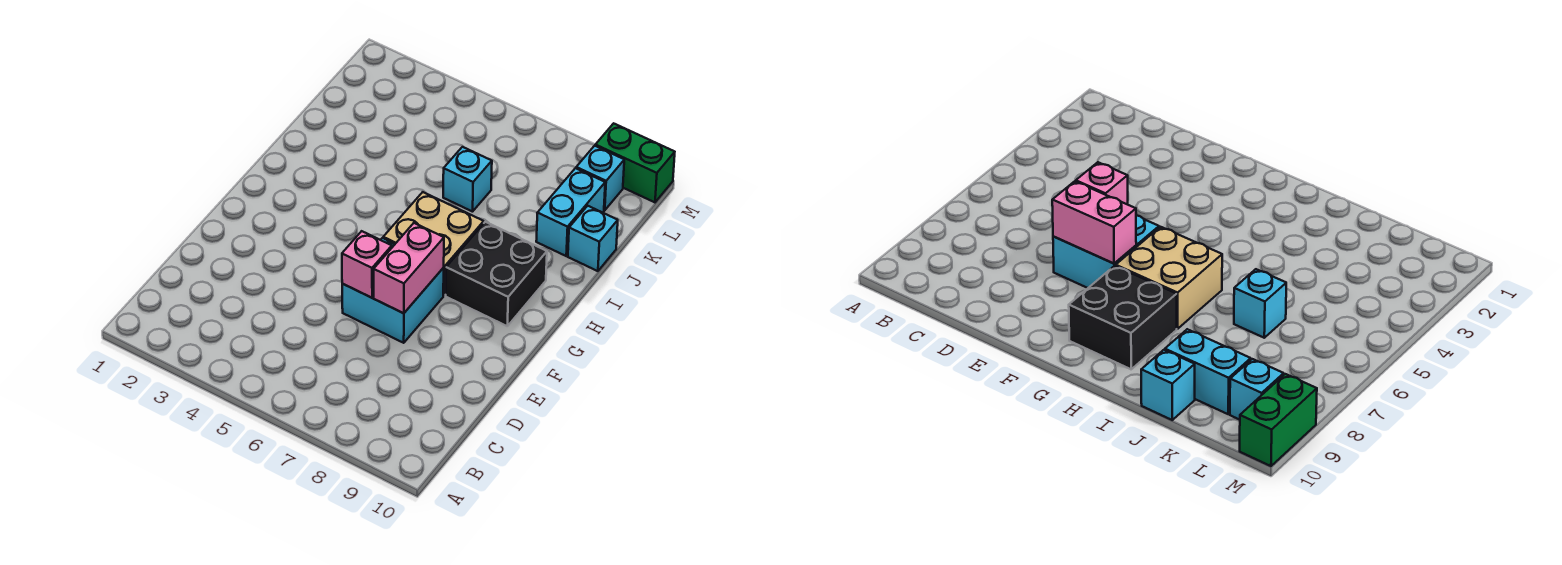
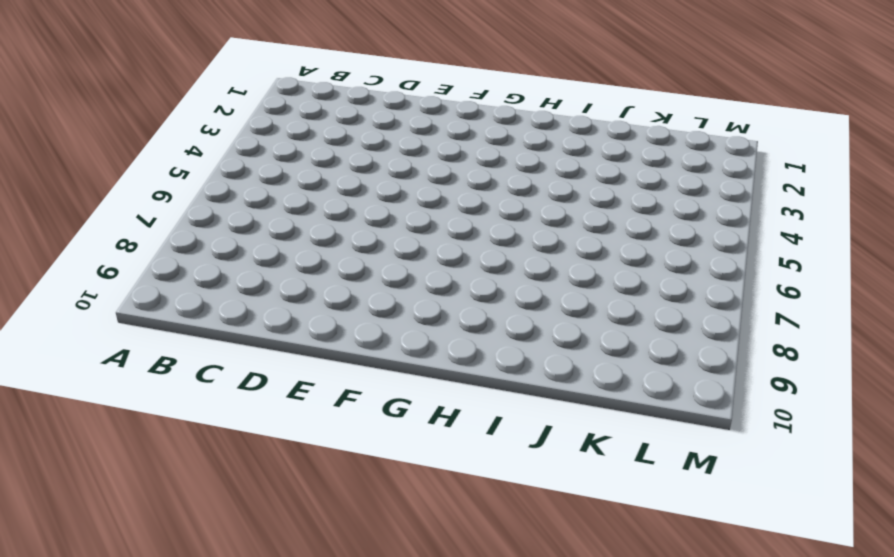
none -> cyan 2x2 brick [342,238,444,343]
none -> tan 2x2 brick [383,192,484,295]

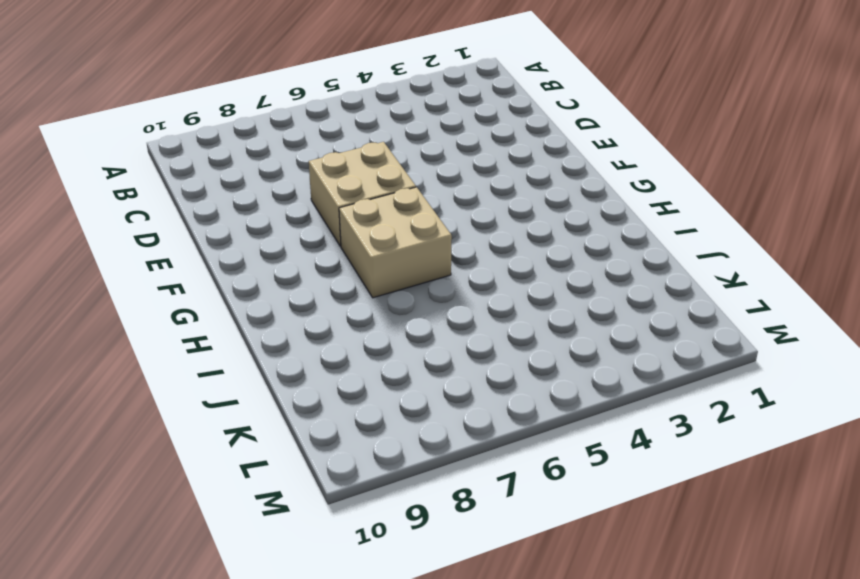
tan 2x2 brick [309,142,416,246] -> cyan 2x2 brick [342,238,444,343]
none -> black 2x2 brick [446,222,547,326]
none -> cyan 1x1 brick [443,147,492,212]

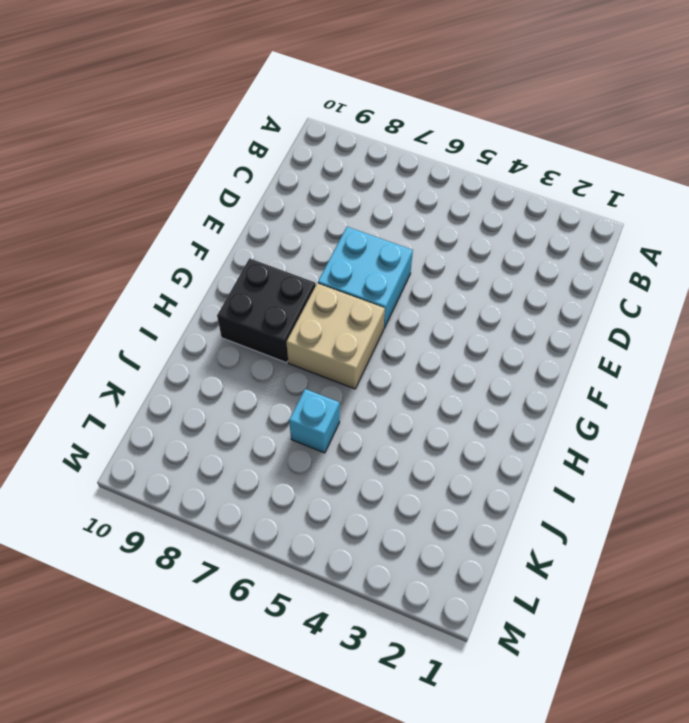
none -> cyan 1x2 brick [536,168,605,256]
none -> cyan 1x1 brick [568,206,618,271]

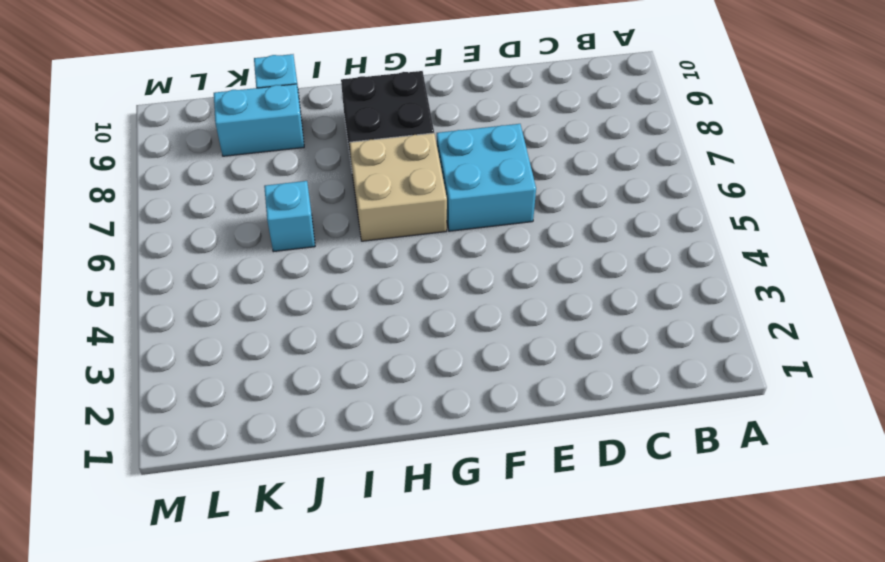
none -> cyan 1x1 brick [576,146,624,210]
none -> green 1x2 brick [595,123,675,202]

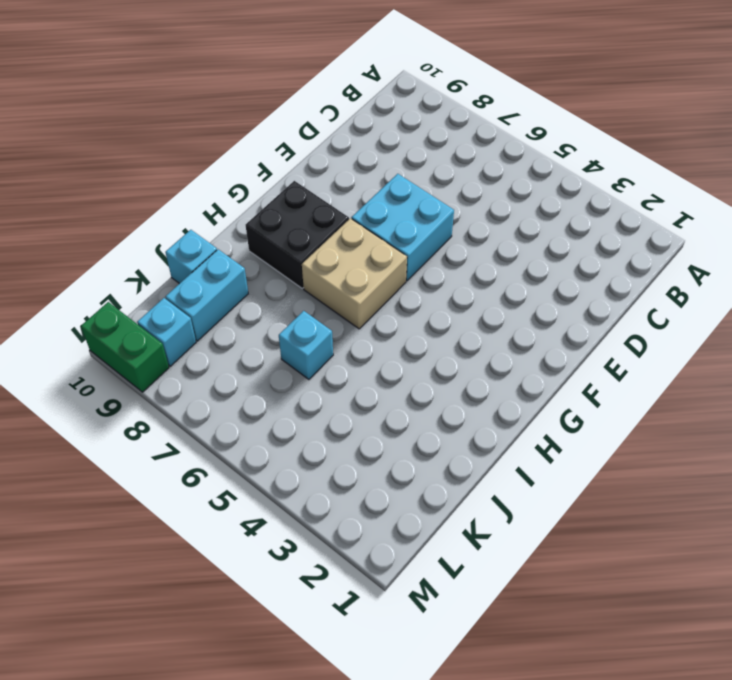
none -> pink 1x1 brick [342,231,392,298]
none -> pink 1x2 brick [374,223,444,313]

